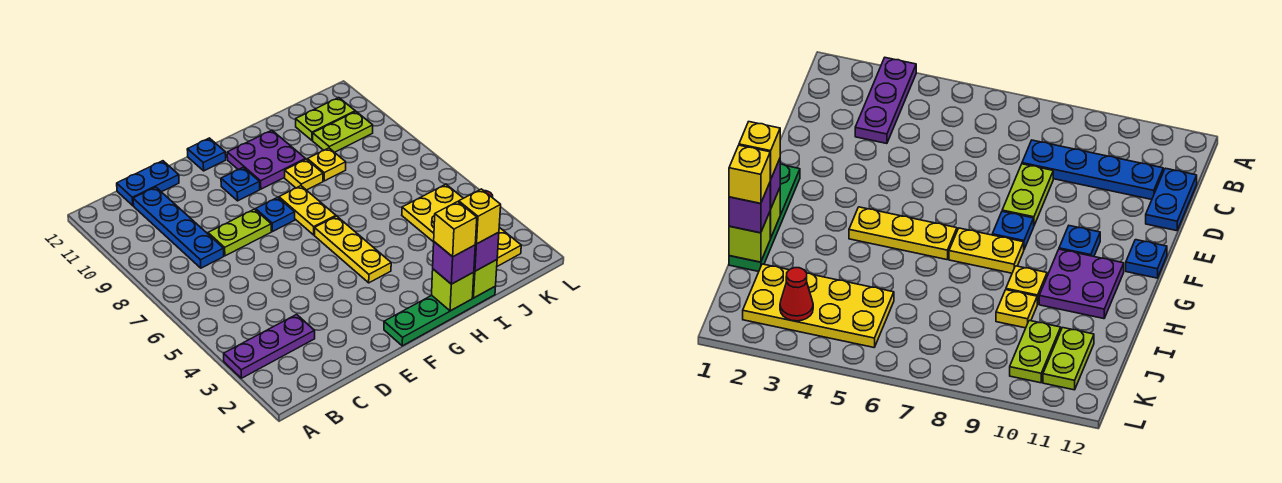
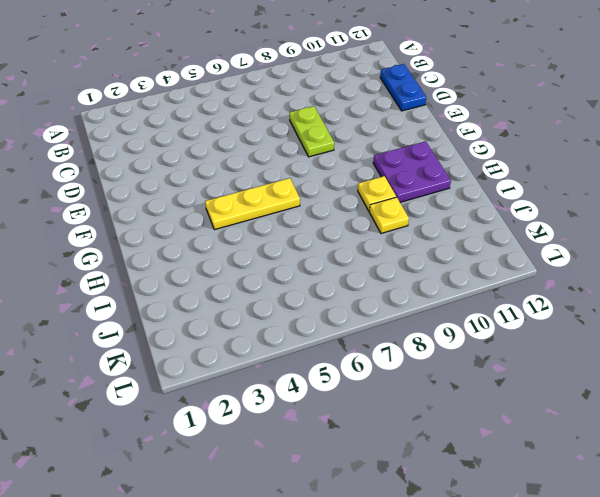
none -> purple 1x3 plate [224,314,315,378]
none -> blue 1x4 plate [133,187,224,268]
none -> green 1x4 plate [384,286,496,346]

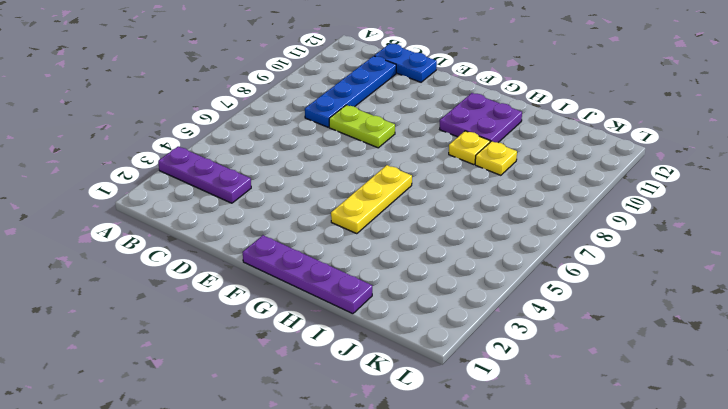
purple 1x4 plate [243,235,372,314] -> green 1x4 plate [384,286,496,346]
none -> blue 1x1 plate [256,197,295,232]
none -> blue 1x1 plate [221,168,260,201]
none -> blue 1x1 plate [187,138,226,171]

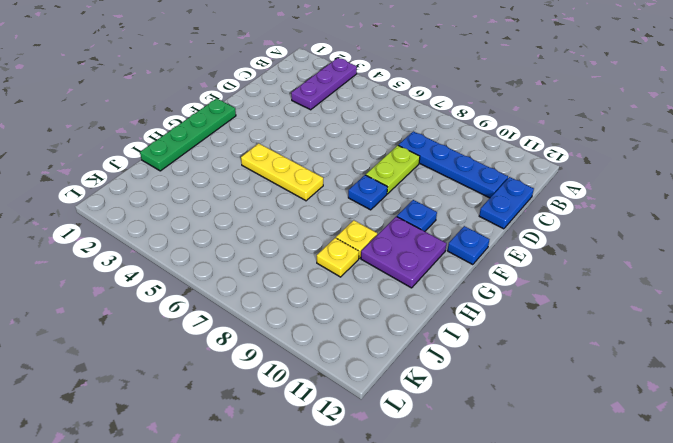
none -> yellow 1x2 plate [279,186,336,235]
none -> yellow 2x4 plate [402,184,521,266]
none -> lime 1x2 plate [313,112,373,152]

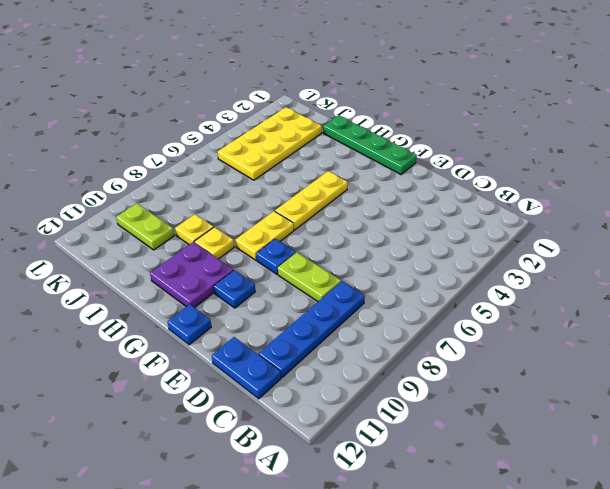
none -> purple 1x3 plate [224,314,315,378]
none -> lime 1x2 plate [296,98,355,140]
none -> lime 1x1 brick [432,269,474,311]

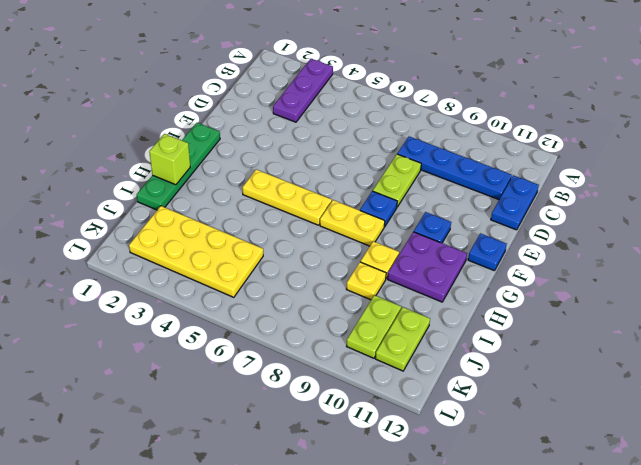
none -> lime 1x1 brick [473,260,497,298]
none -> red 1x1 cone [780,268,813,321]
none -> purple 1x1 brick [433,242,475,284]

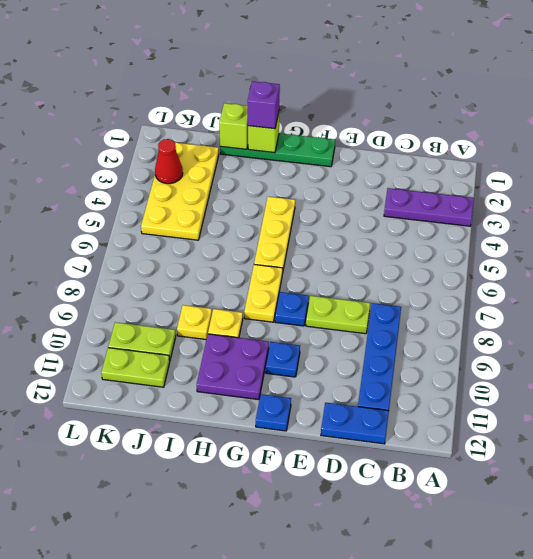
none -> purple 1x1 brick [474,232,499,271]
none -> yellow 1x1 brick [434,202,477,257]
none -> yellow 1x1 brick [459,189,501,244]

